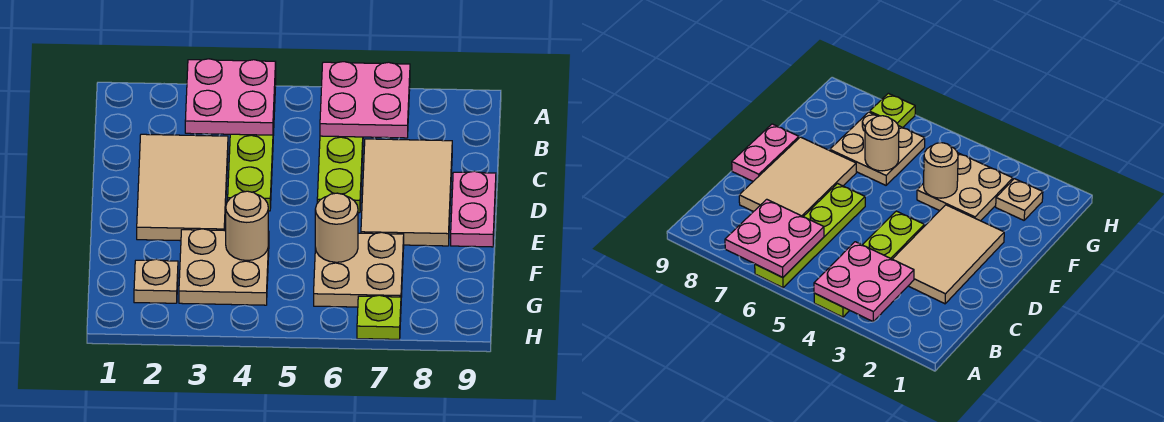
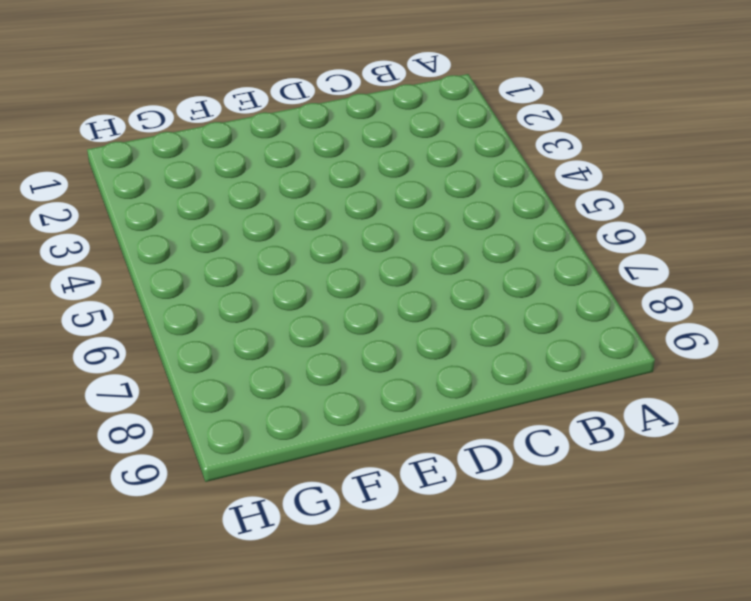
none -> lime 1x4 plate [228,75,276,211]
none -> lime 1x4 plate [317,136,363,213]
none -> tan 2x3 tile [137,134,228,241]

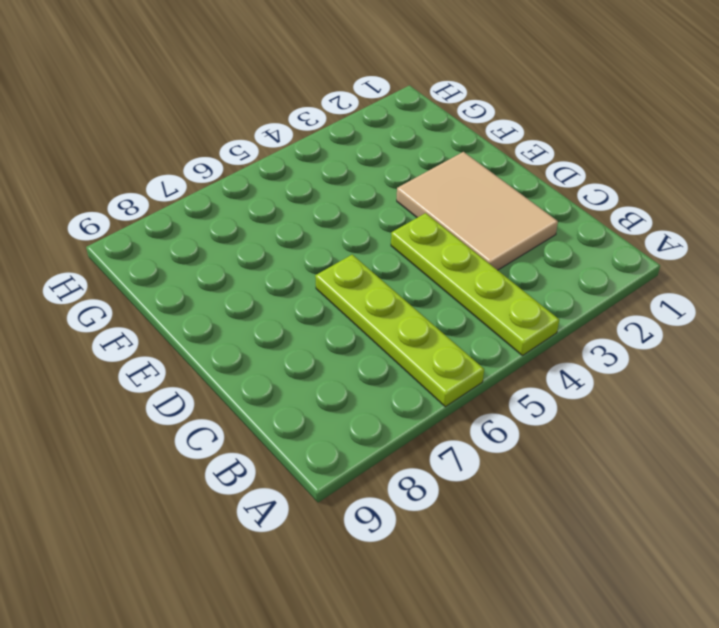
none -> tan 2x3 tile [361,139,452,246]
none -> pink 1x2 plate [451,171,496,247]
none -> tan 2x2 plate [179,229,269,305]

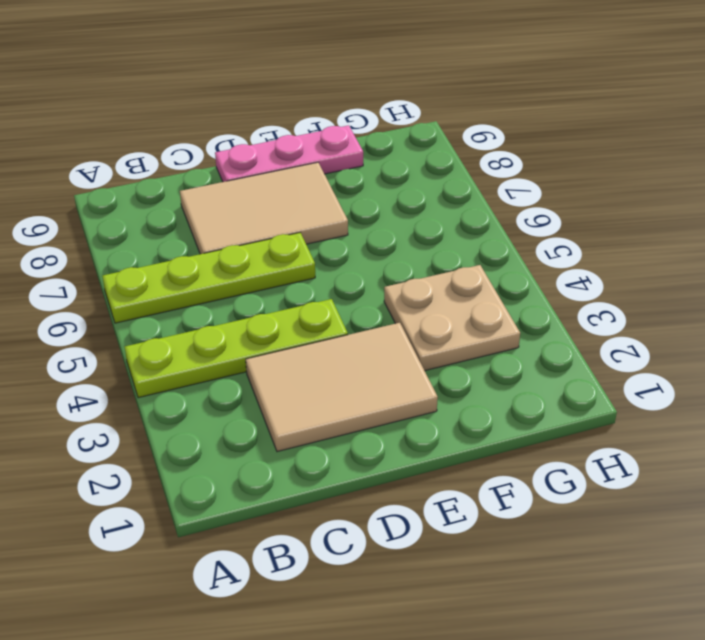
pink 1x3 plate [215,125,363,182] -> pink 1x2 plate [451,171,496,247]
none -> tan 2x2 plate [314,232,404,307]
none -> tan 1x1 plate [134,259,178,303]
none -> lime 1x1 plate [357,295,401,339]

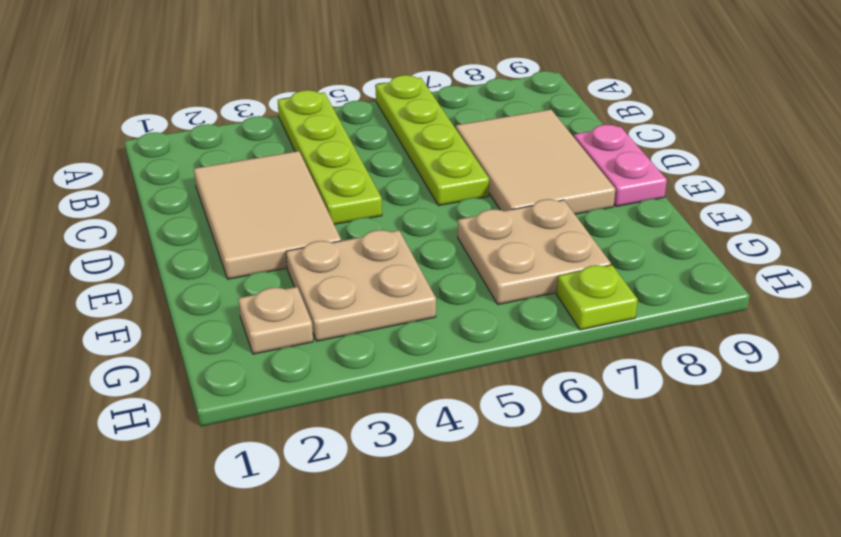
none -> pink 2x2 plate [185,59,276,135]
none -> pink 2x2 plate [320,62,410,138]
none -> tan 1x1 round brick [226,191,268,260]

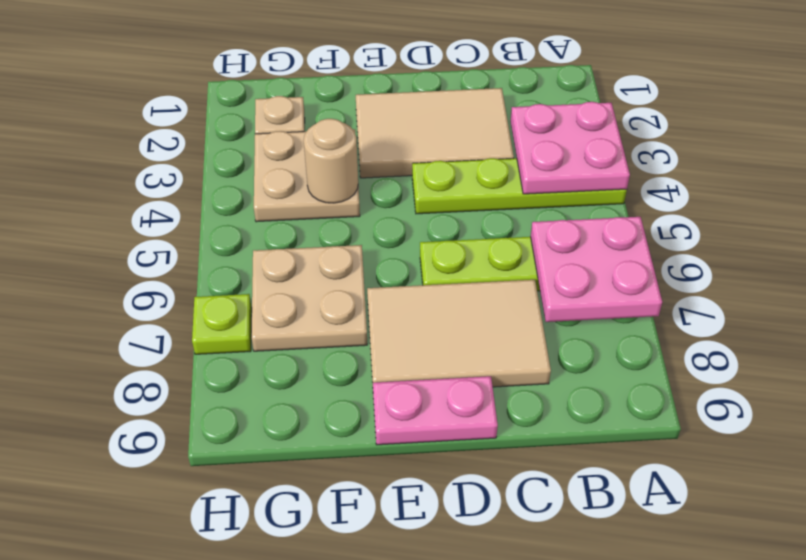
none -> tan 1x1 round brick [315,193,358,262]

